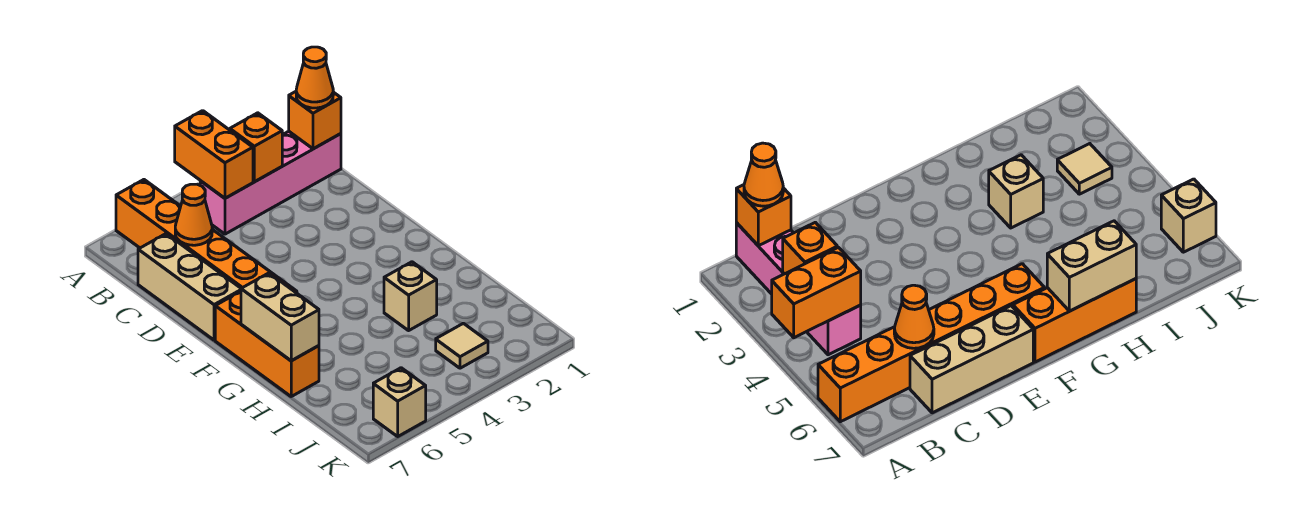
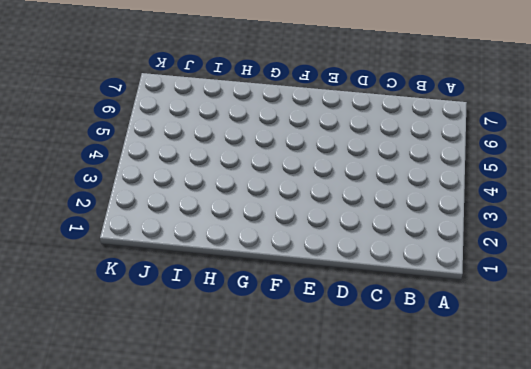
none -> orange 1x6 brick [116,180,297,293]
none -> pink 1x4 brick [200,131,341,234]
none -> tan 1x3 brick [138,234,241,340]

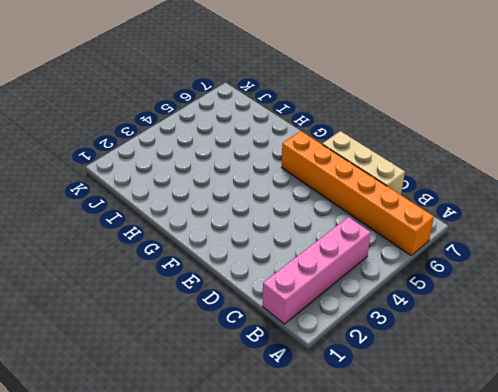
none -> orange 1x3 brick [215,291,319,396]
none -> tan 1x1 brick [384,262,437,331]
none -> tan 1x1 tile [436,323,488,368]

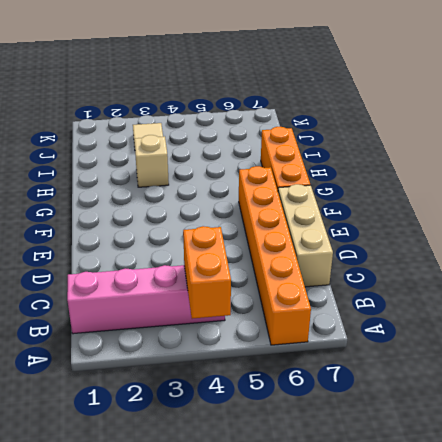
none -> tan 1x1 brick [373,368,426,436]
none -> orange 1x1 brick [289,92,341,149]
none -> orange 1x1 brick [230,113,282,182]

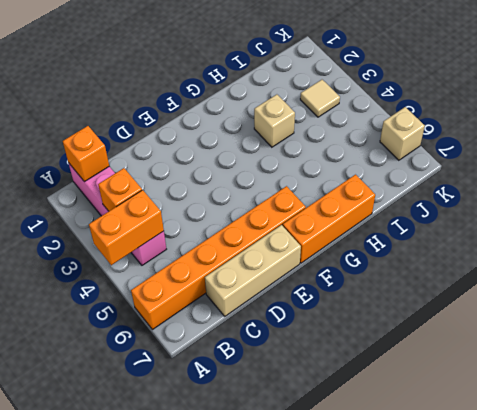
none -> orange 1x1 cone [175,184,212,245]
none -> tan 1x2 brick [241,273,319,361]
none -> orange 1x1 cone [296,47,333,108]

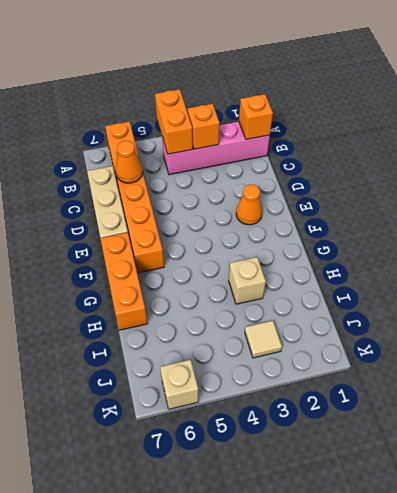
orange 1x1 cone [236,185,262,225] -> orange 1x1 cone moved to [296,47,333,108]
none -> tan 1x2 brick [241,273,319,361]

